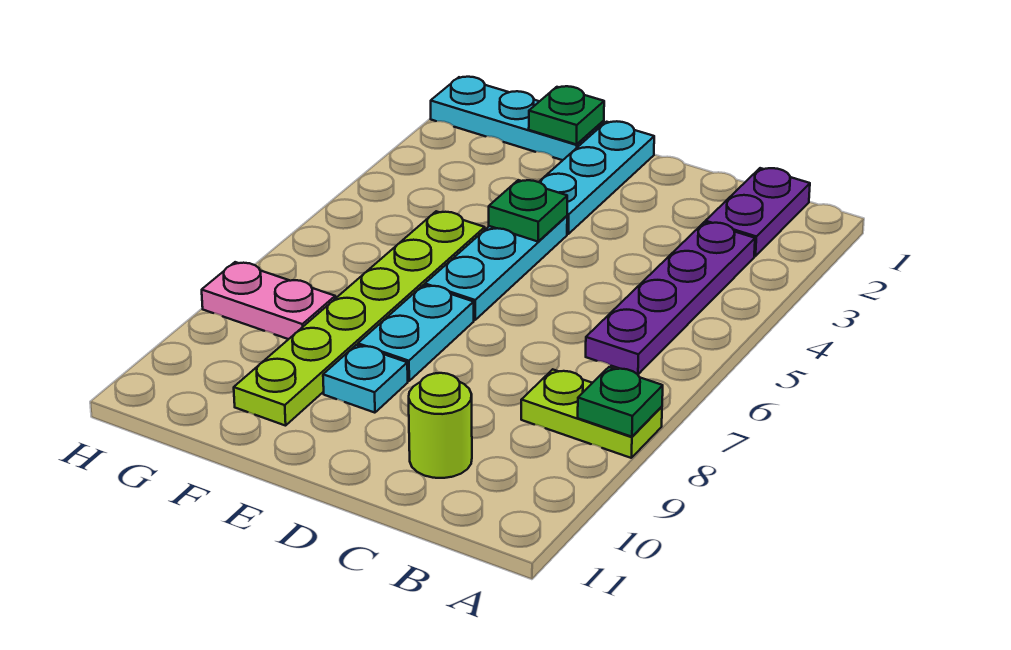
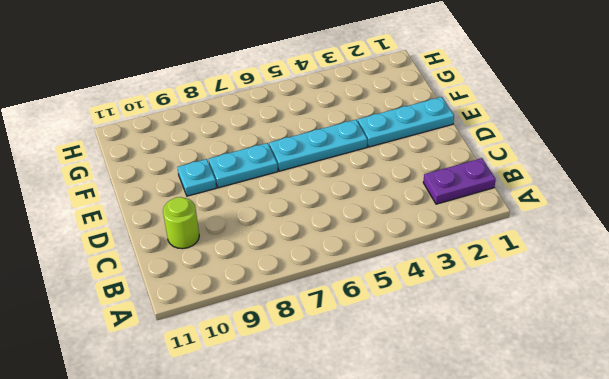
none -> lime 1x2 plate [521,369,662,458]
none -> purple 1x4 plate [586,222,755,374]
none -> cyan 1x3 plate [431,77,604,160]

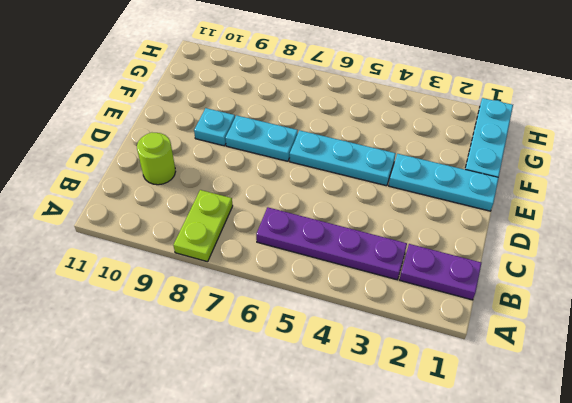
none -> lime 1x6 plate [234,211,485,426]
none -> pink 1x2 plate [202,262,335,339]
none -> green 1x1 plate [578,367,663,437]

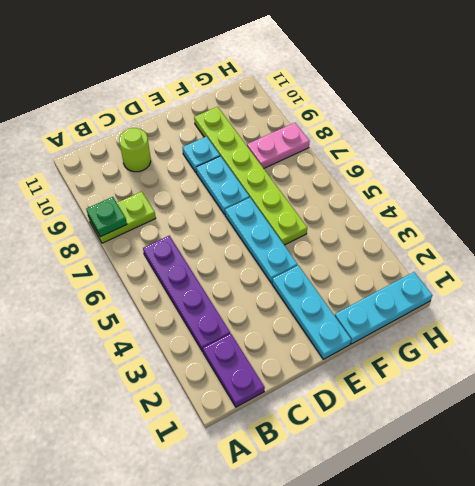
none -> green 1x1 plate [489,180,567,242]
none -> green 1x1 plate [529,86,604,144]

